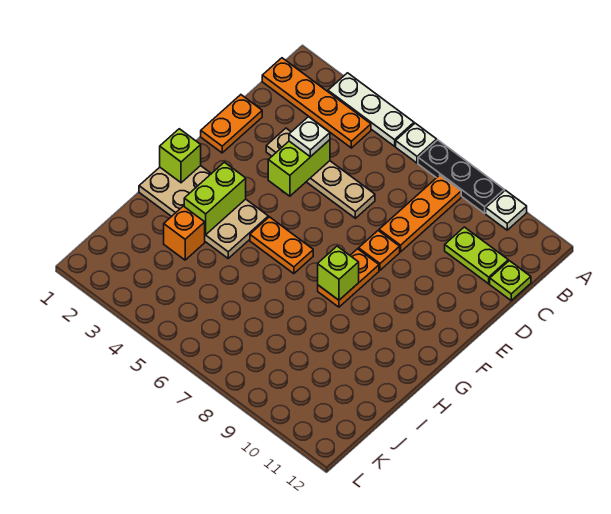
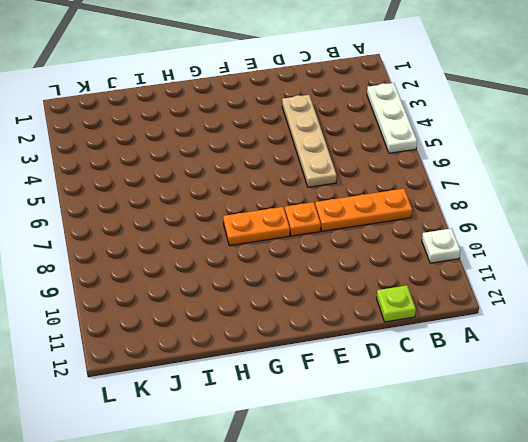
none -> white 1x1 plate [396,123,437,163]
none -> black 1x3 plate [418,140,504,213]
none -> orange 1x4 plate [262,58,371,148]

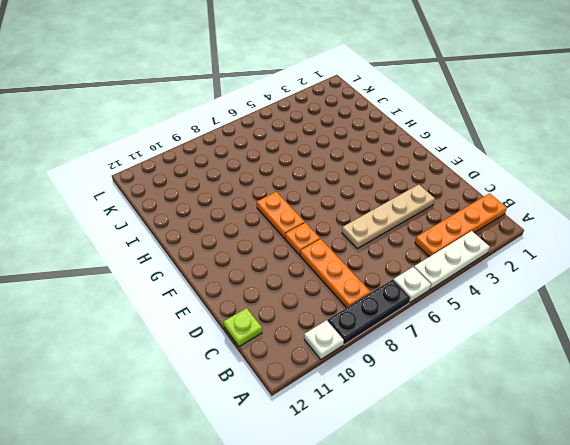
none -> lime 1x2 plate [445,227,508,284]
none -> orange 1x2 plate [201,95,262,153]
none -> tan 2x4 plate [139,166,268,258]

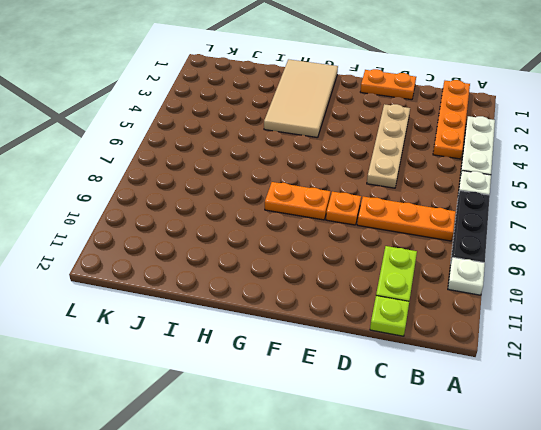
tan 2x4 tile [264,59,338,138] -> tan 2x4 plate [139,166,268,258]
none -> orange 1x2 plate [250,217,313,274]
none -> orange 1x1 brick [164,206,205,260]
none -> lime 1x2 brick [268,140,330,196]

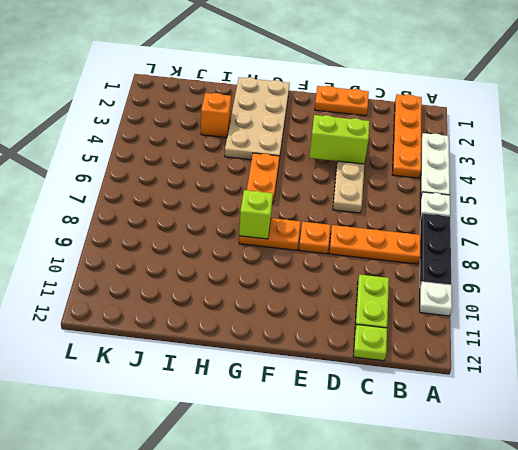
none -> lime 1x1 brick [160,129,201,183]
none -> lime 1x2 brick [184,162,246,235]
none -> white 1x1 plate [289,117,330,157]

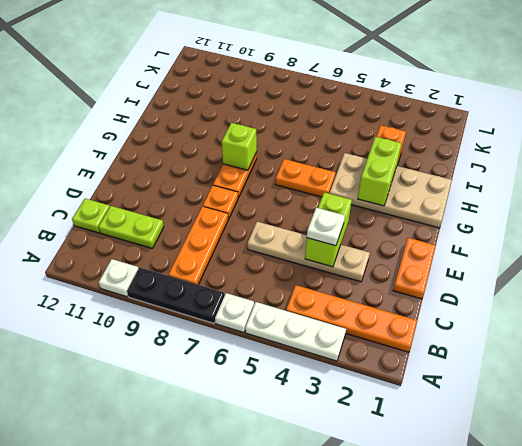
none -> lime 1x1 brick [160,129,201,183]

